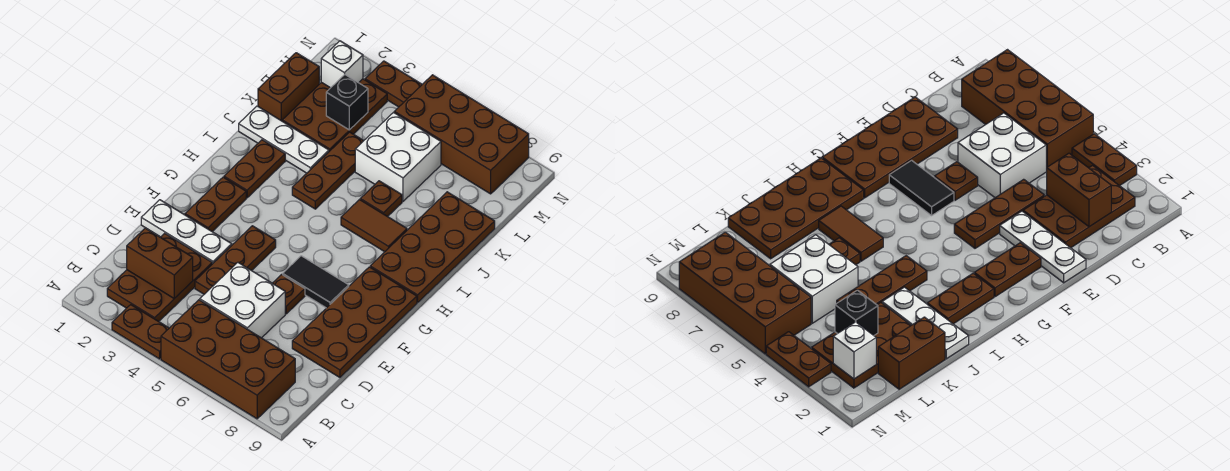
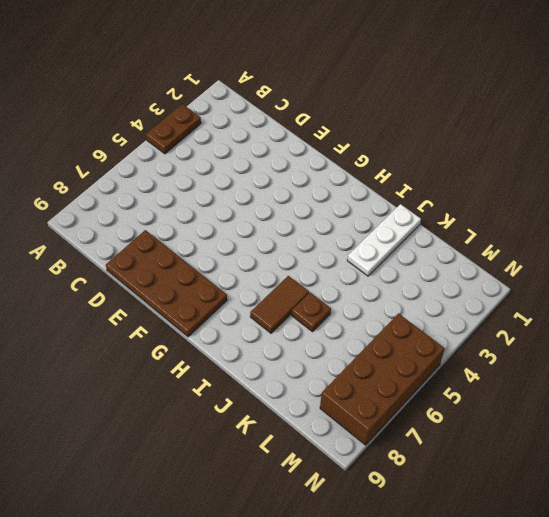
none -> brown 2x4 brick [161,300,295,419]
none -> brown 2x3 plate [107,233,212,321]
none -> white 2x2 brick [200,262,285,338]

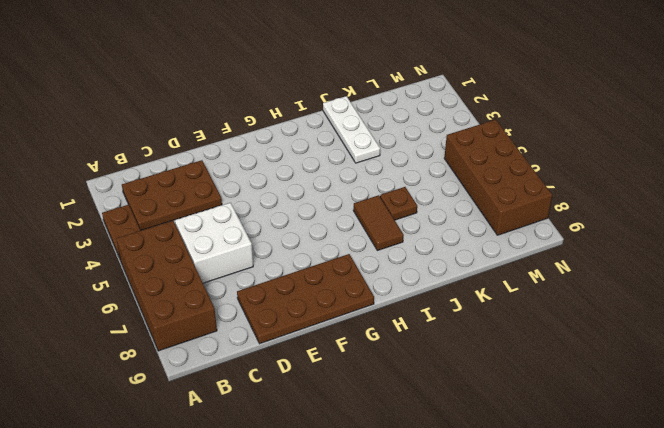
none -> brown 1x3 plate [195,226,276,294]
none -> white 1x3 plate [141,200,232,264]
none -> brown 1x1 plate [273,274,305,314]

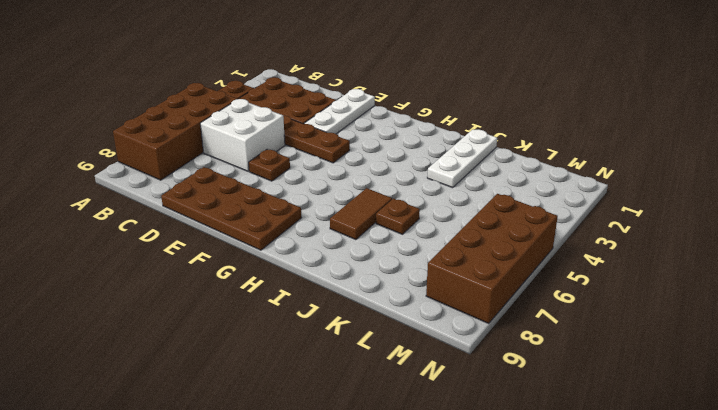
none -> brown 1x2 plate [185,177,246,231]
none -> black 1x2 tile [283,256,349,308]
none -> brown 1x2 plate [224,140,285,198]

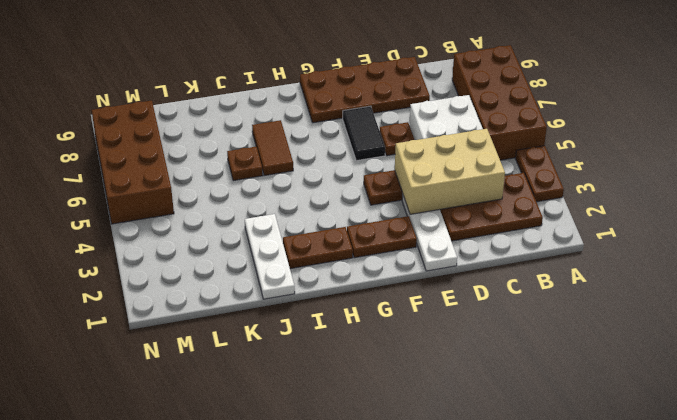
tan 2x3 brick [395,129,505,214] -> brown 1x2 brick [127,228,193,299]
none -> brown 2x4 plate [370,192,495,302]
none -> brown 1x3 plate [292,132,364,209]
none -> brown 1x2 brick [258,53,319,121]

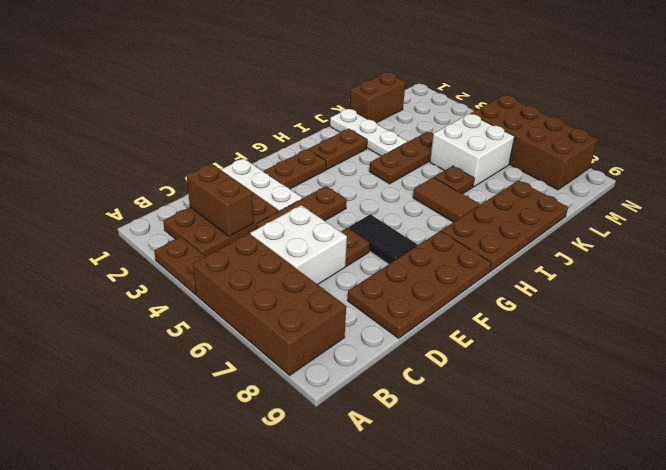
none -> brown 2x3 plate [282,79,387,151]
none -> brown 1x2 plate [365,61,422,107]
none -> black 1x1 brick [326,75,368,130]

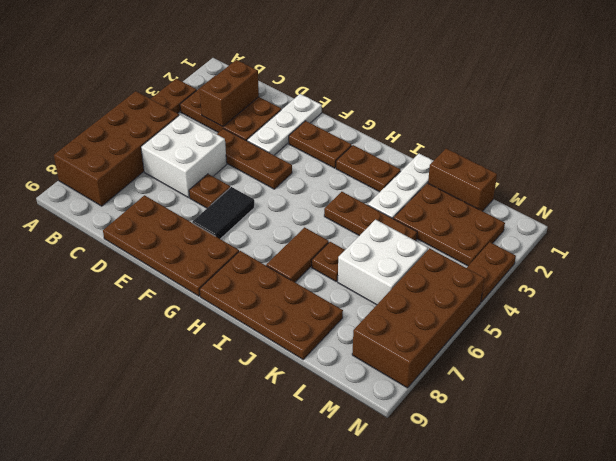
none -> black 1x1 brick [326,75,368,130]
none -> white 1x1 brick [321,41,363,88]

